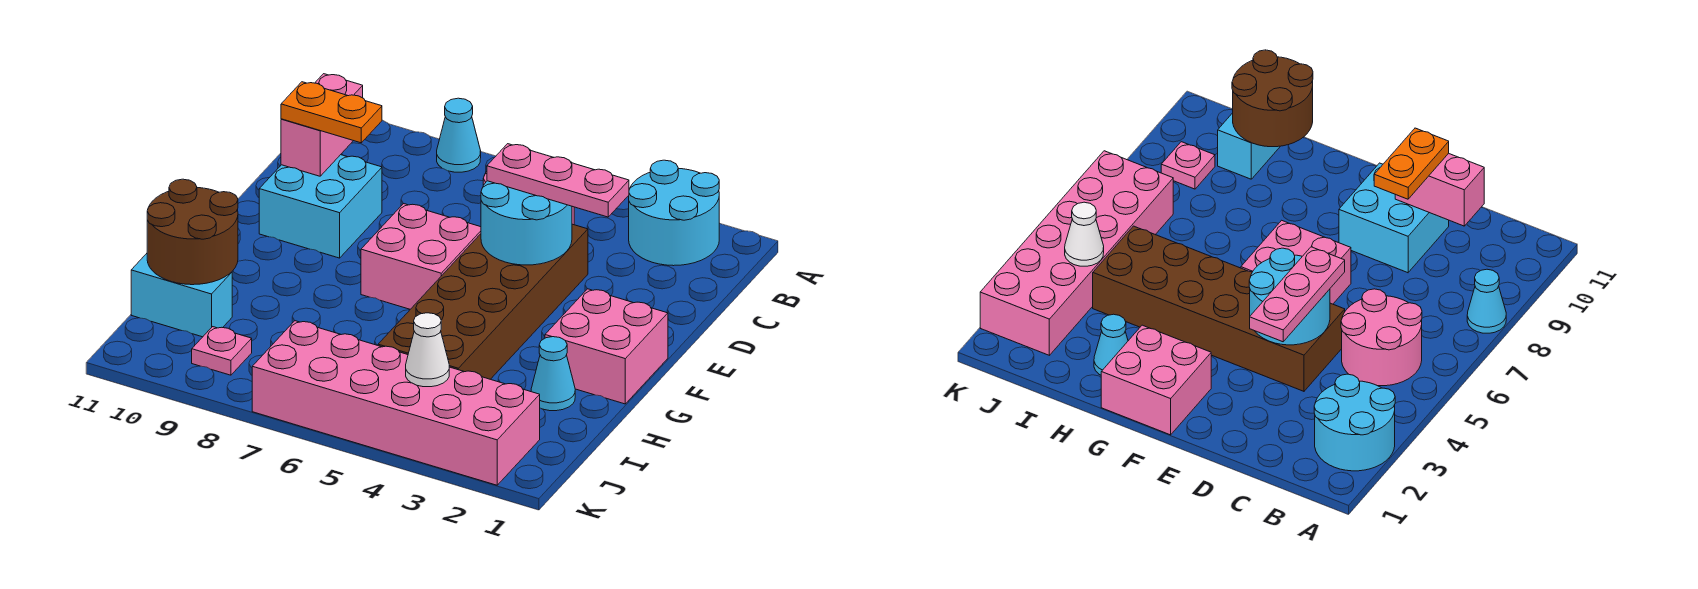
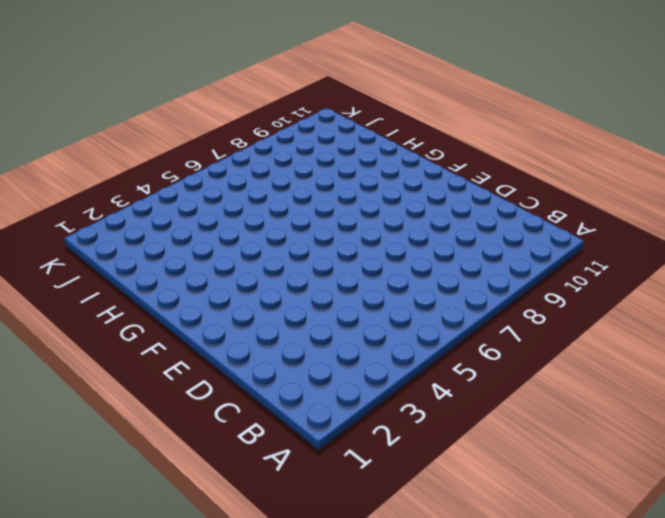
none -> cyan 2x2 round brick [629,160,719,266]
none -> cyan 1x1 cone [437,98,481,172]
none -> pink 2x2 round brick [1341,289,1422,386]

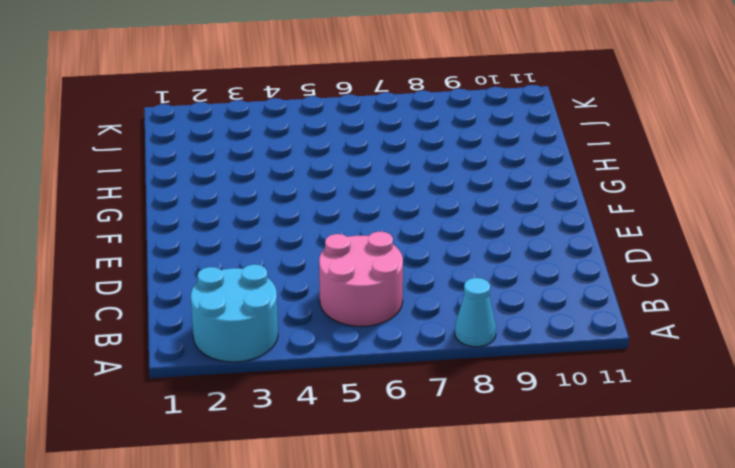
none -> brown 2x6 brick [378,224,588,379]
none -> cyan 2x2 brick [259,155,382,258]
none -> pink 2x2 brick [361,203,481,309]

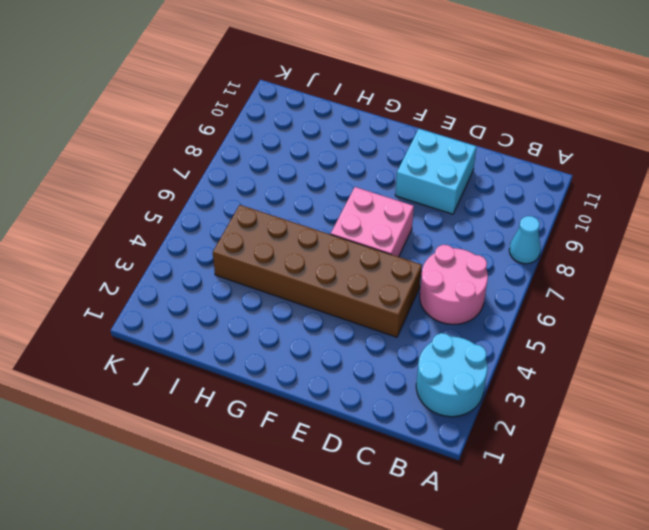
none -> pink 2x2 brick [545,289,668,404]
none -> cyan 1x1 cone [531,337,575,411]
none -> cyan 1x2 brick [131,254,232,337]

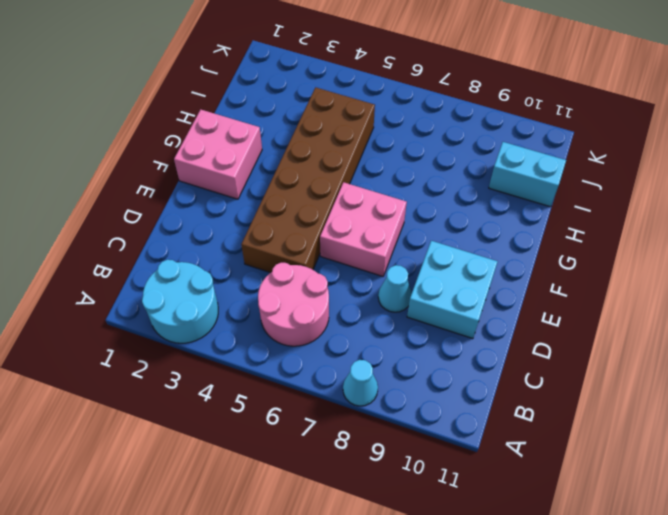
cyan 1x1 cone [378,265,412,312] -> cyan 1x1 cone moved to [531,337,575,411]
none -> pink 2x6 brick [252,321,540,485]
none -> pink 1x1 plate [192,327,252,375]
none -> pink 1x2 brick [281,74,363,176]

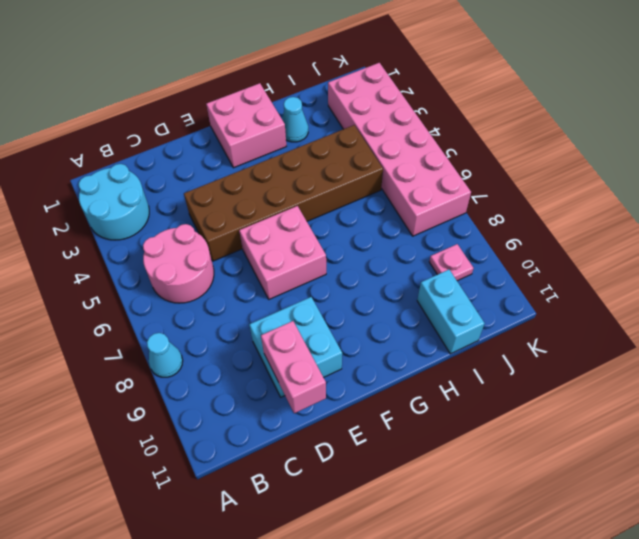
pink 1x2 brick [261,321,326,413] -> pink 1x2 brick turned to [281,74,363,176]
none -> cyan 2x2 round brick [481,181,572,265]
none -> brown 2x2 round brick [147,179,238,285]
none -> white 1x1 cone [406,313,449,387]

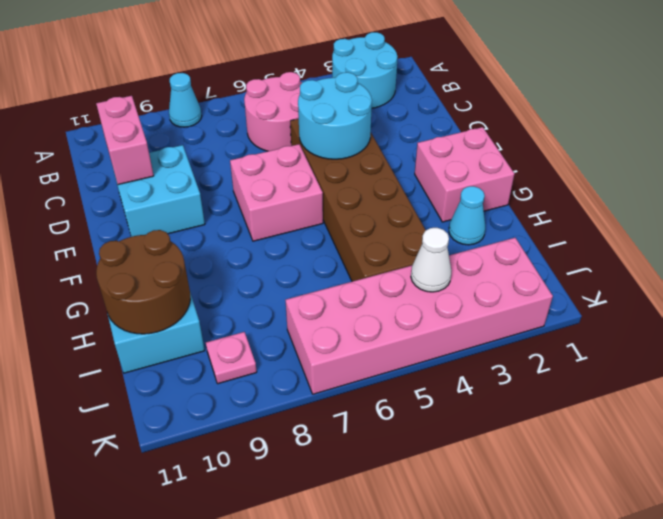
none -> pink 1x3 plate [487,144,629,217]
none -> orange 1x2 plate [281,82,382,143]

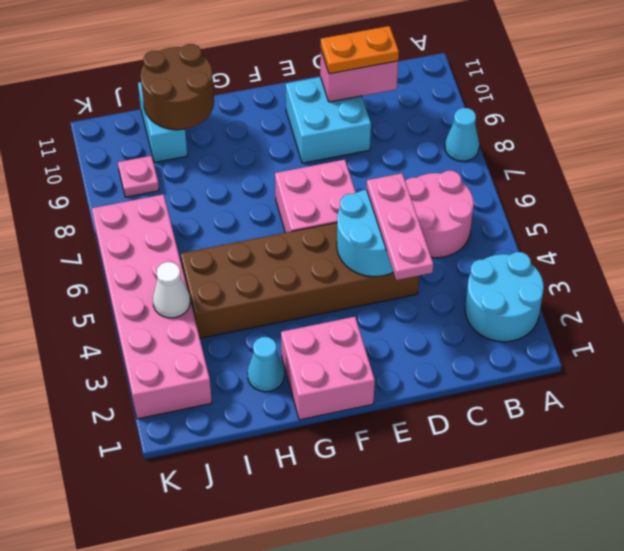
orange 1x2 plate [321,26,399,74] -> orange 1x2 plate turned to [281,82,382,143]

